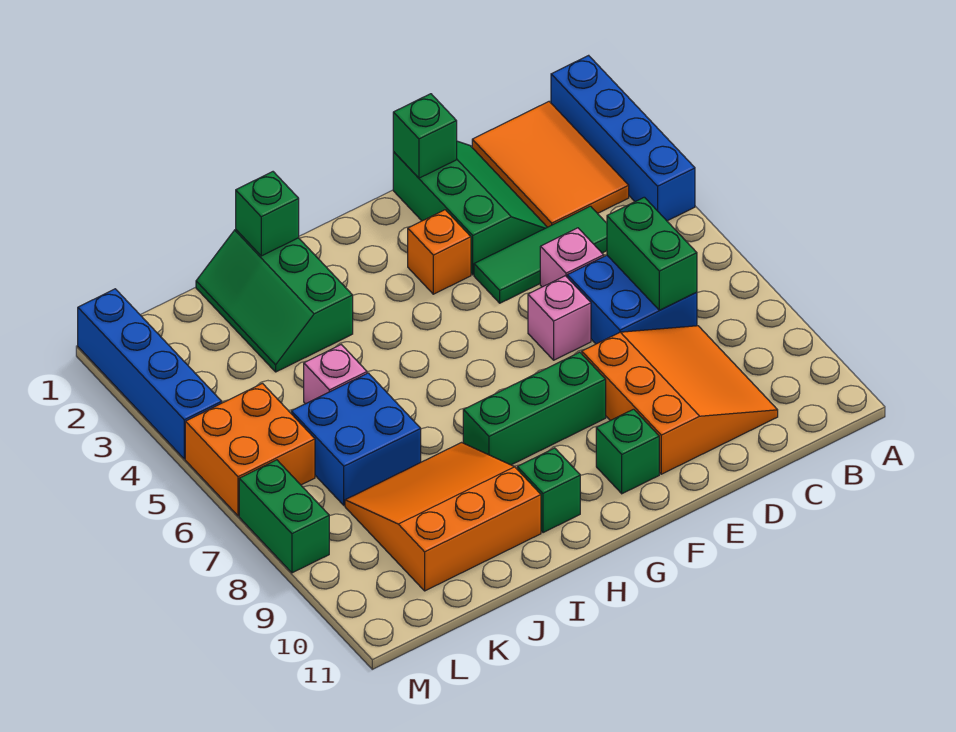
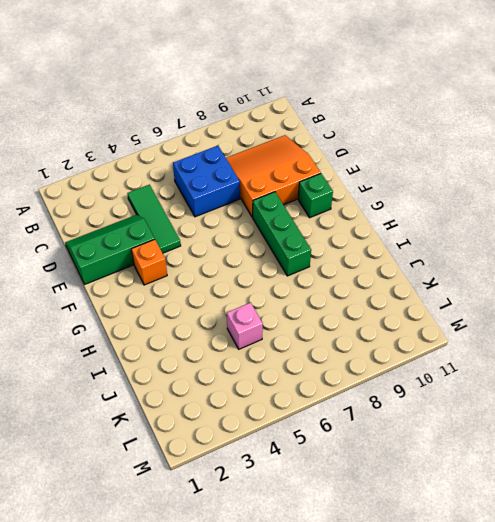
none -> blue 1x4 brick [551,55,695,221]
none -> orange 2x3 tile [472,101,629,227]
none -> pink 1x1 brick [540,228,604,287]

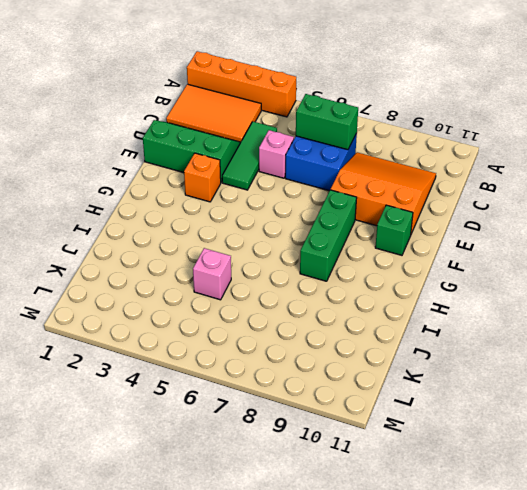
orange 1x4 brick [187,51,296,117] -> blue 1x4 brick [551,55,695,221]
none -> pink 1x1 brick [528,276,591,360]
none -> green 1x1 brick [517,448,580,533]
none -> green 2x3 slope [196,229,353,372]

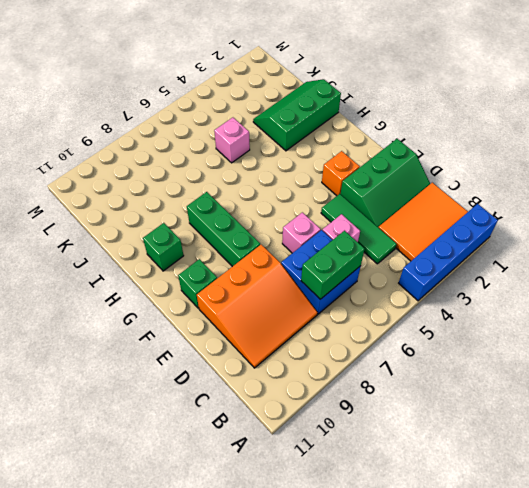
none -> orange 3x3 slope [345,443,541,591]
none -> blue 2x2 brick [291,373,421,505]
none -> orange 2x2 brick [185,383,315,516]

